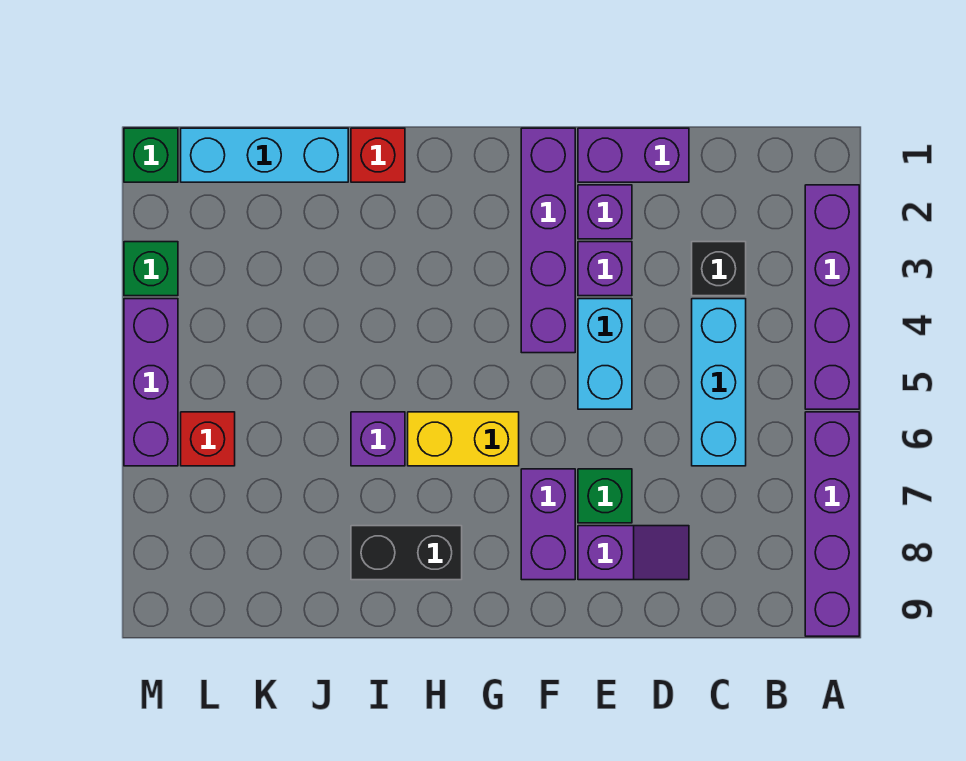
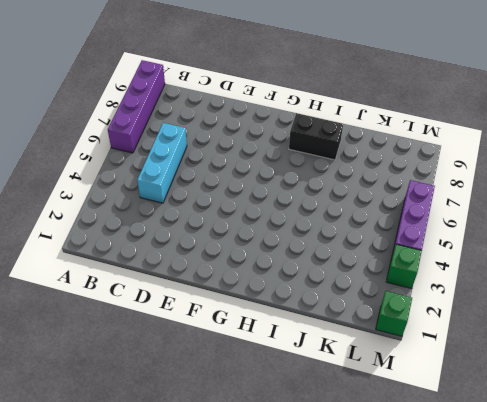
none -> purple 1x4 brick [805,185,859,409]
none -> black 1x1 brick [692,242,746,296]
none -> purple 1x2 brick [578,128,689,182]

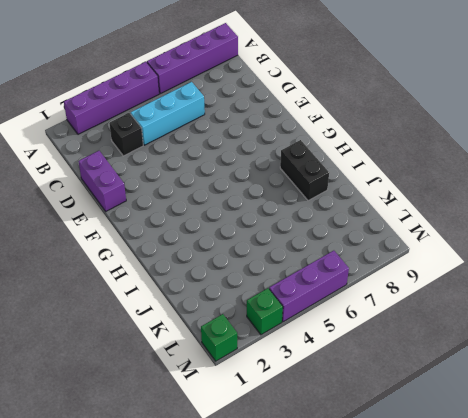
none -> purple 1x2 slope [578,526,689,580]
none -> purple 1x1 brick [578,185,632,239]
none -> purple 1x1 brick [578,242,632,296]

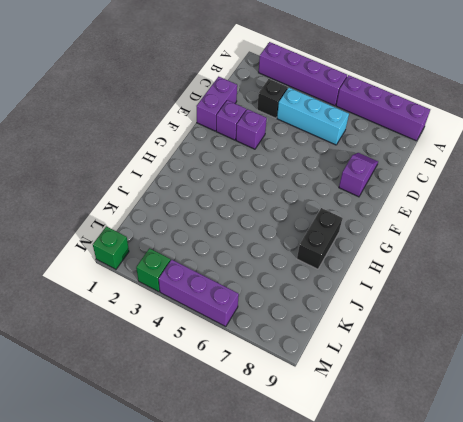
none -> cyan 1x2 brick [578,299,632,409]
none -> green 1x1 brick [578,469,632,523]
none -> purple 1x4 brick [521,128,575,353]

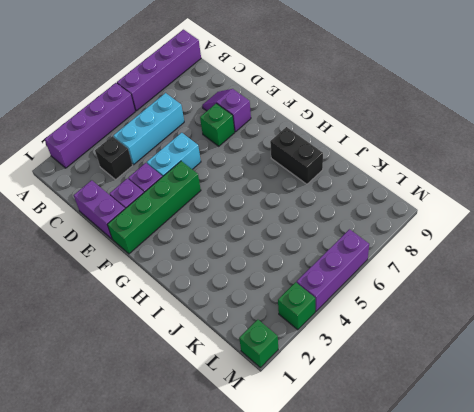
green 1x4 brick [107,161,201,254] -> purple 1x4 brick [521,128,575,353]
none -> purple 1x2 brick [521,469,575,580]
none -> yellow 1x2 brick [408,412,519,466]
none -> red 1x1 brick [351,128,405,182]

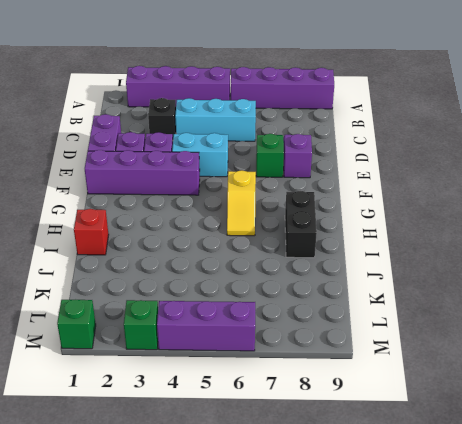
yellow 1x2 slope [227,170,256,236] -> yellow 1x2 brick [408,412,519,466]
none -> purple 1x2 brick [521,469,575,580]
none -> purple 1x1 brick [351,412,405,466]
none -> cyan 1x3 brick [181,128,348,182]

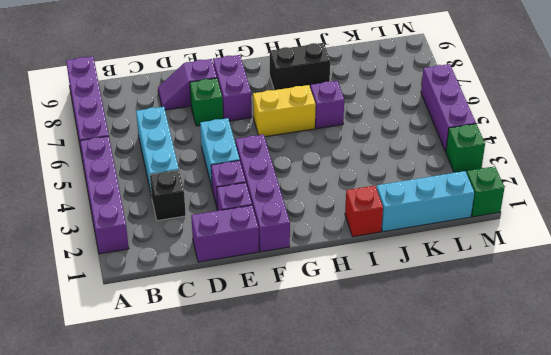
none -> red 1x1 brick [181,412,235,466]

